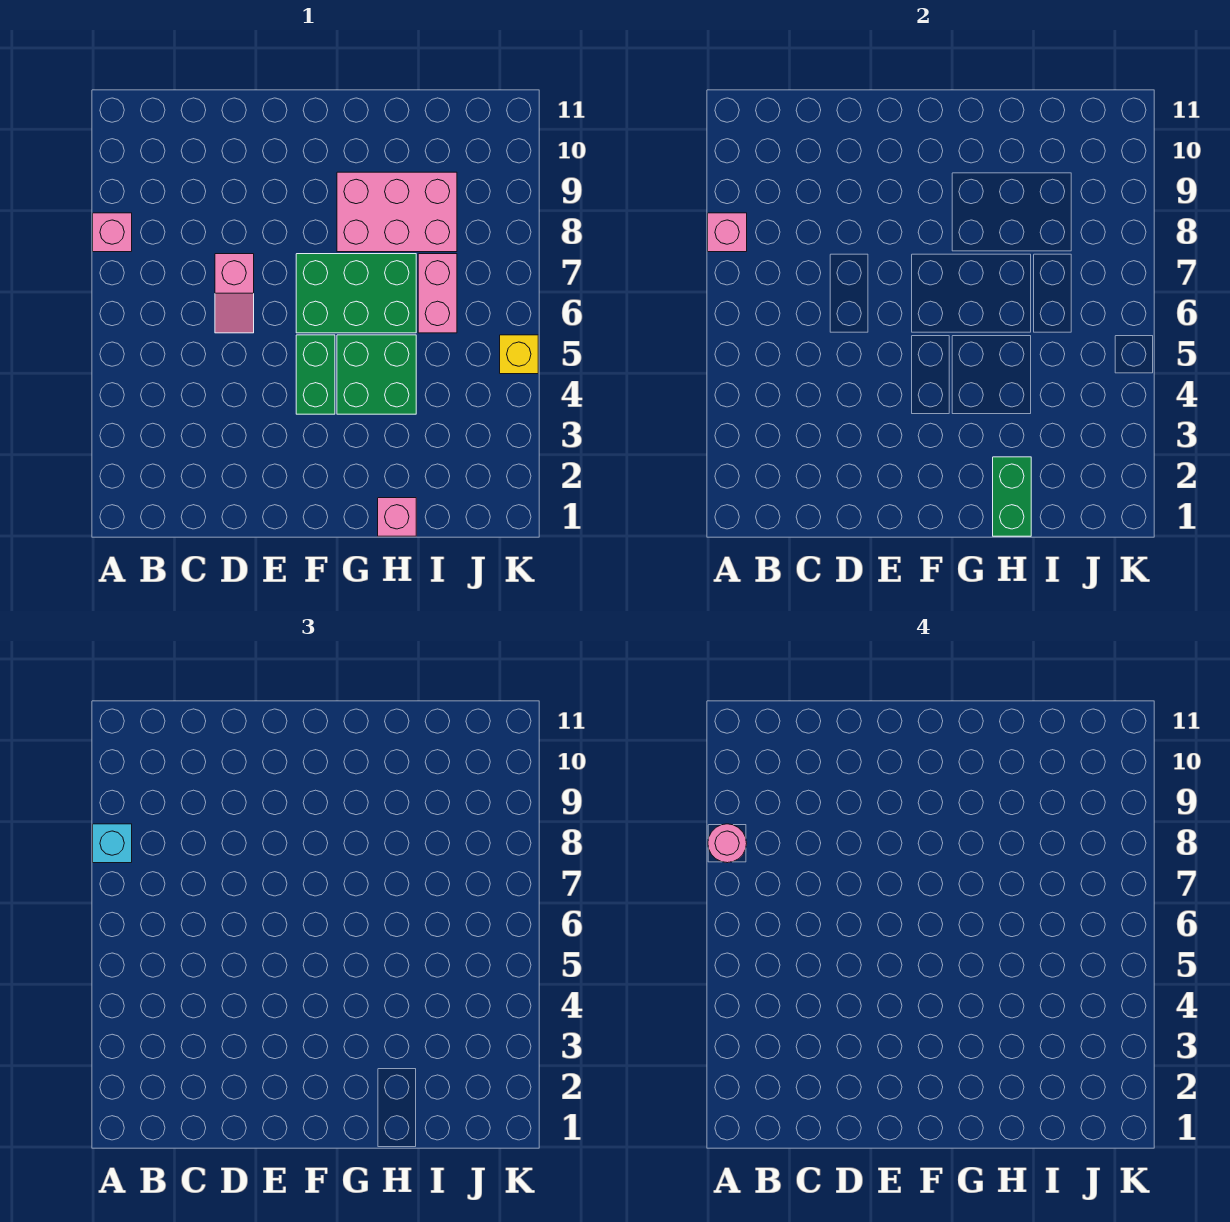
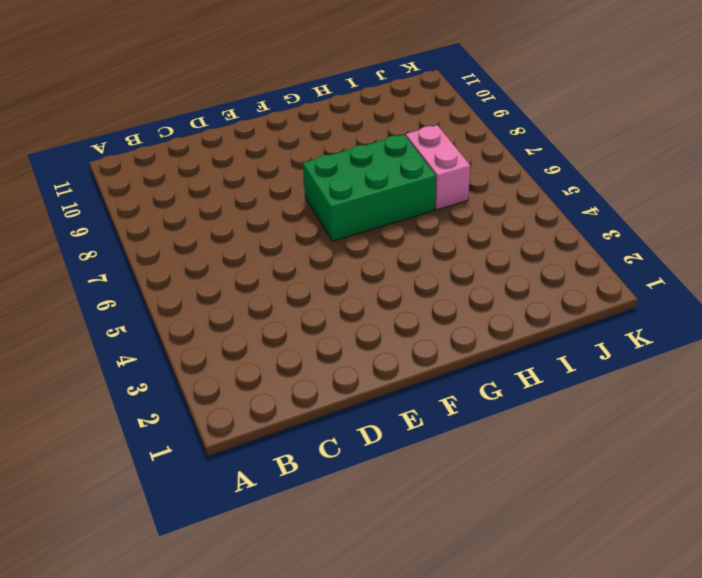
none -> pink 1x1 brick [93,213,132,252]
none -> pink 1x2 slope [215,254,254,333]
none -> green 1x2 brick [296,335,335,414]

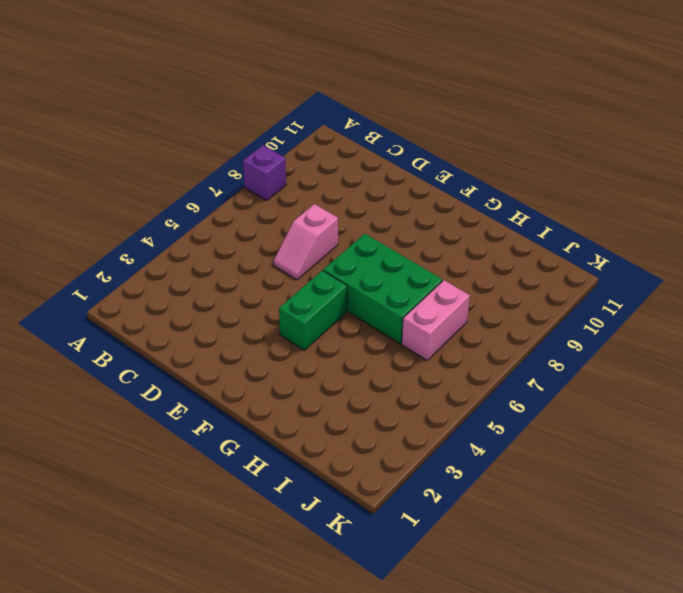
purple 1x1 brick [243,145,286,201] -> pink 1x1 brick [93,213,132,252]
none -> green 2x2 brick [337,335,416,414]
none -> pink 2x3 brick [337,172,457,252]
none -> pink 1x1 brick [378,498,416,536]

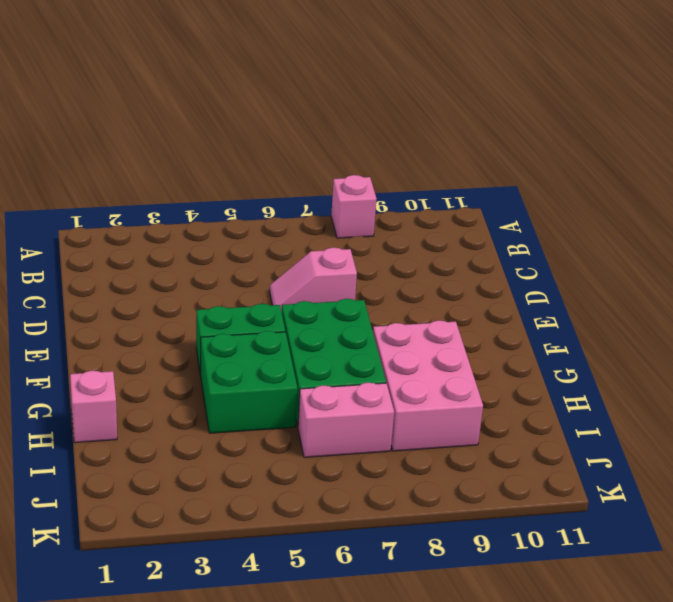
none -> yellow 1x1 brick [500,335,538,374]
none -> pink 1x1 brick [708,213,747,252]
none -> green 1x2 brick [993,457,1031,536]

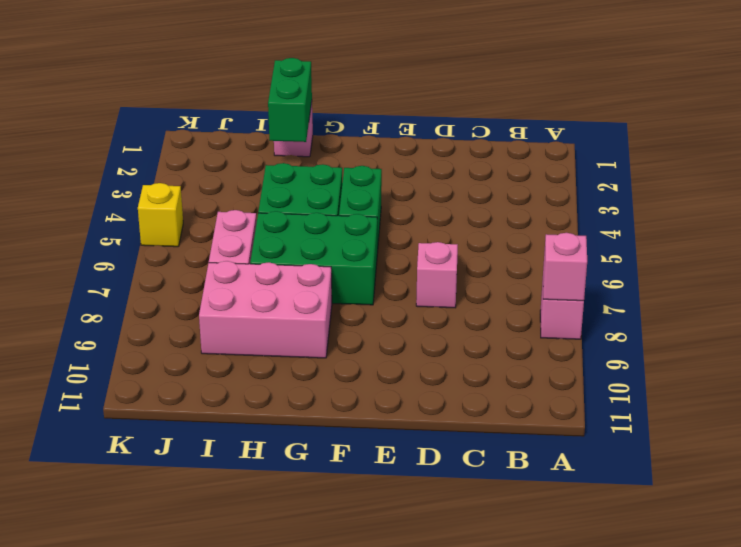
none -> cyan 1x1 brick [93,824,132,863]
none -> pink 1x1 round brick [708,824,747,863]

